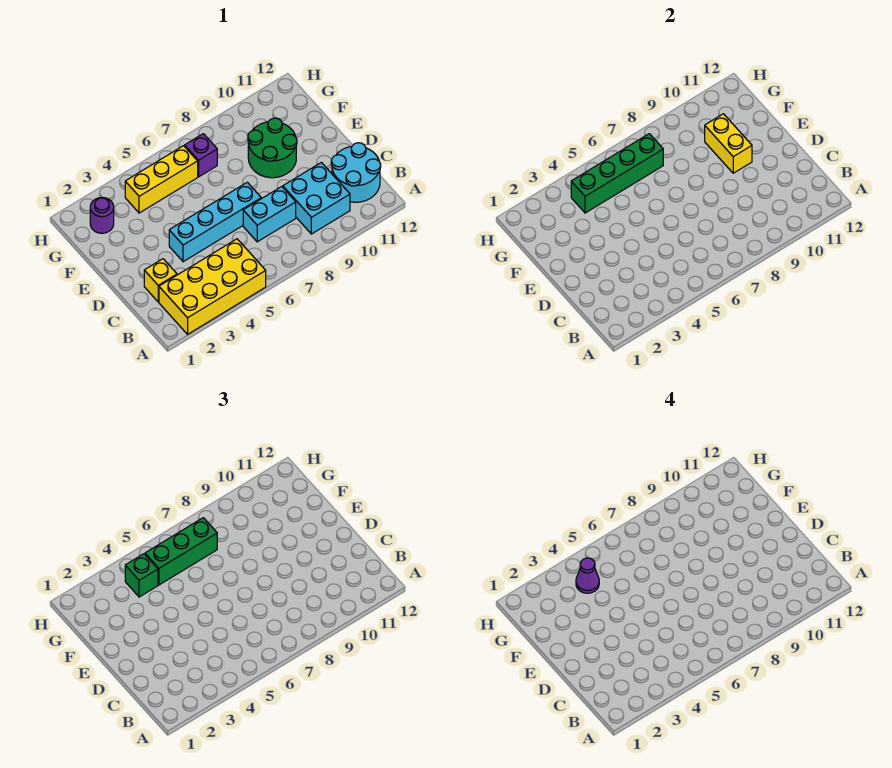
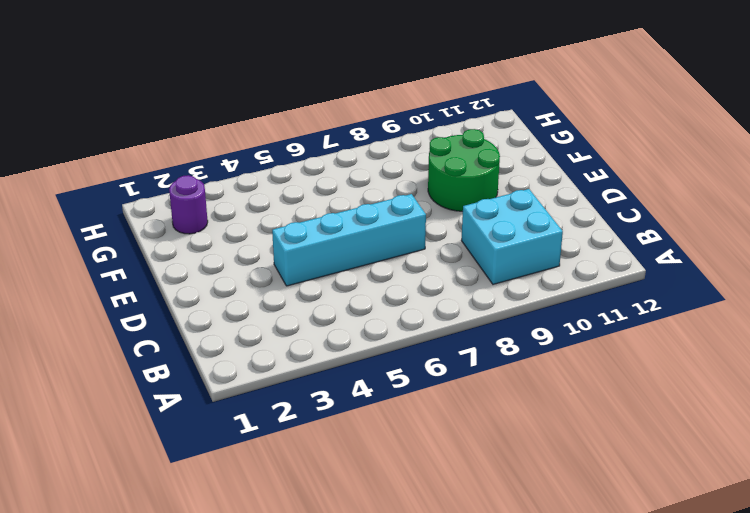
none -> yellow 2x4 brick [159,239,266,334]
none -> cyan 2x2 round brick [331,143,381,202]
none -> yellow 1x1 brick [144,259,177,302]

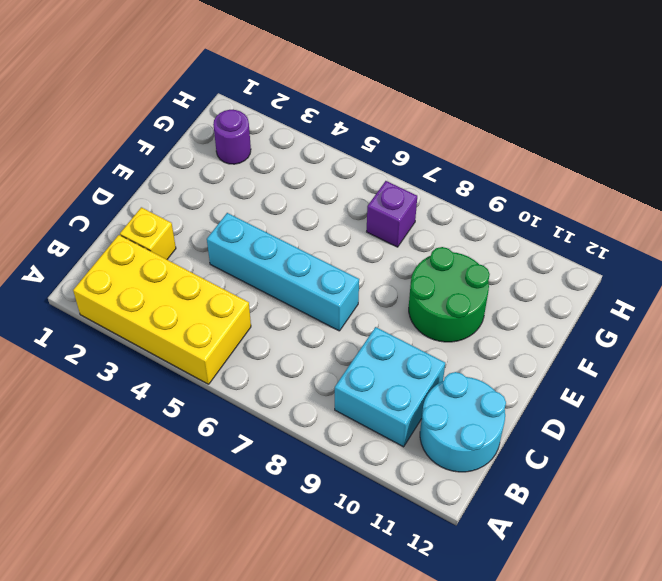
none -> cyan 1x2 brick [243,187,296,242]
none -> yellow 1x3 brick [125,146,198,213]
none -> yellow 1x2 brick [705,114,752,173]

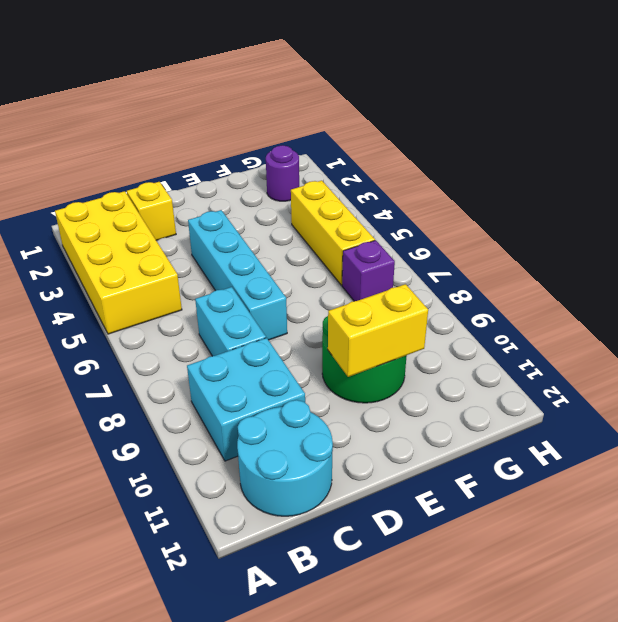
none -> green 1x4 brick [571,134,663,213]
none -> green 1x1 brick [125,554,158,597]
none -> green 1x3 brick [145,518,217,585]

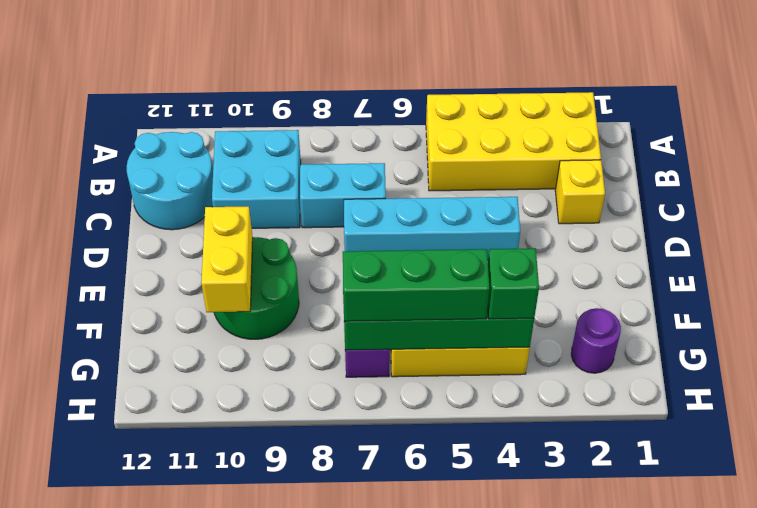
none -> purple 1x1 cone [576,558,599,593]

